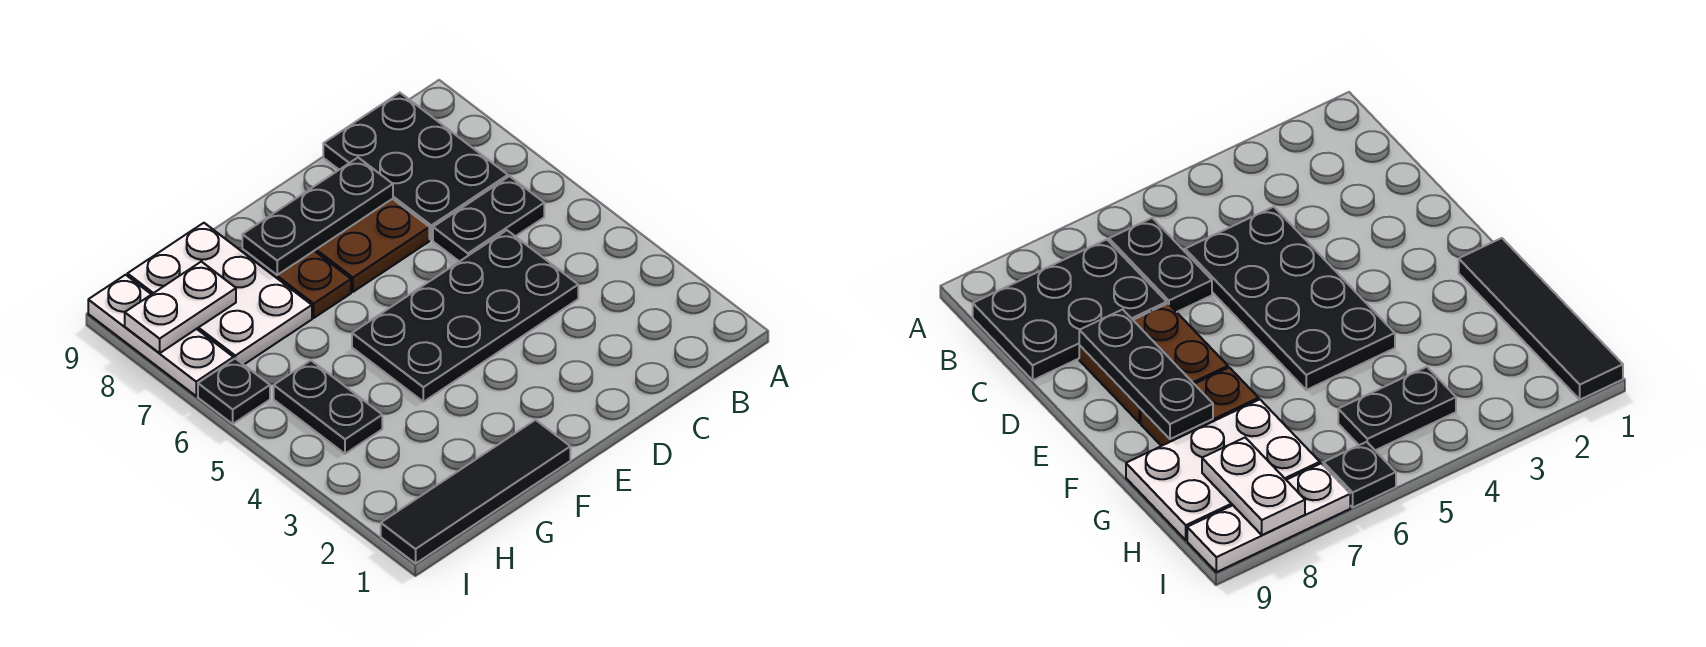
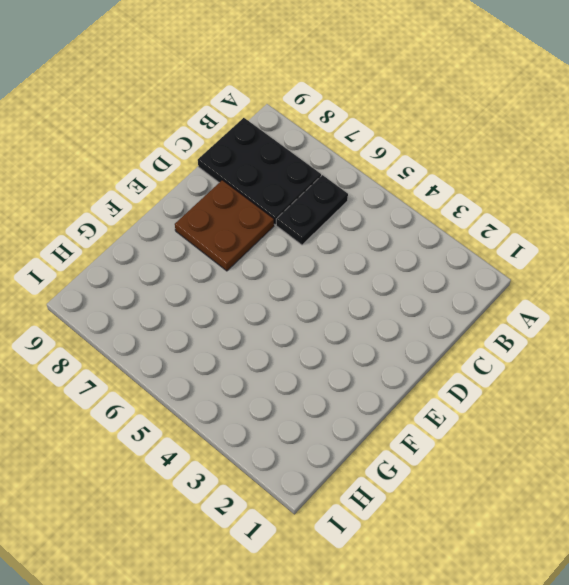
none -> black 2x4 plate [352,230,578,402]
none -> black 1x4 tile [381,420,570,563]
none -> brown 1x2 plate [242,249,351,318]

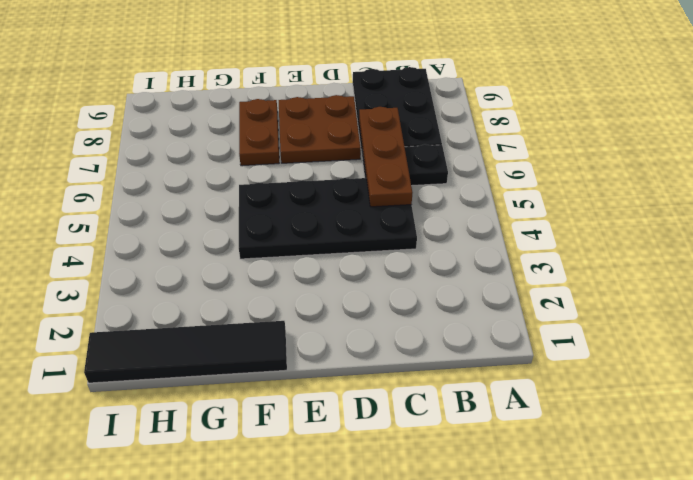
brown 1x3 plate [359,107,412,207] -> none
none -> white 2x3 plate [127,223,312,365]
none -> black 1x2 plate [274,361,382,454]
none -> black 1x1 plate [198,359,270,424]

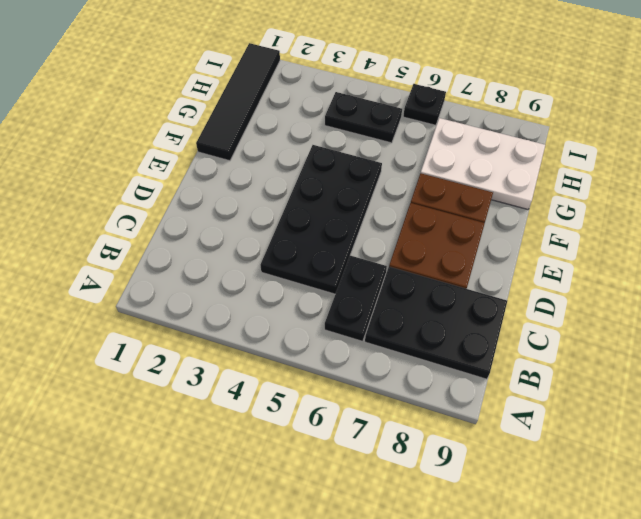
none -> white 1x3 plate [88,275,234,396]
none -> black 1x3 plate [242,158,393,275]
none -> white 1x2 plate [125,262,236,353]

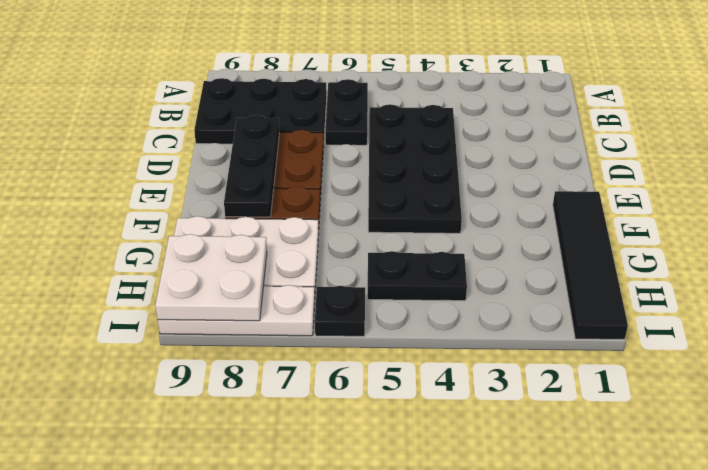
white 2x2 plate [155,234,267,321] -> white 1x2 plate [125,262,236,353]

